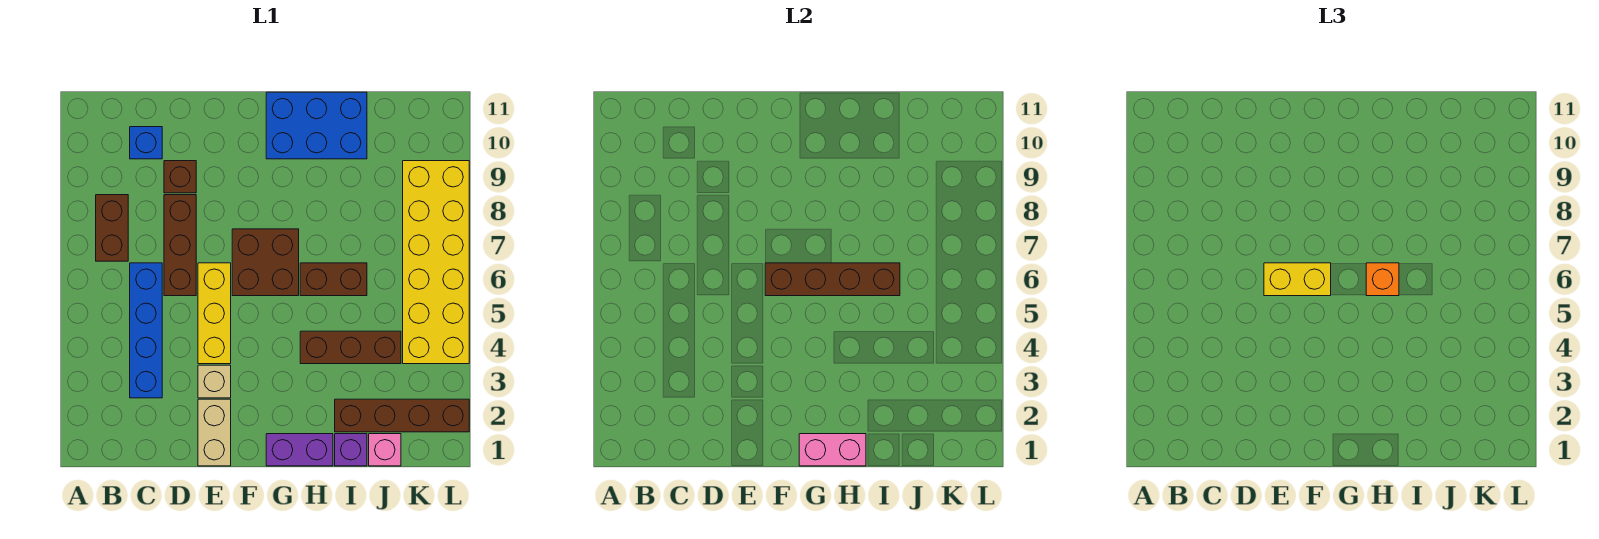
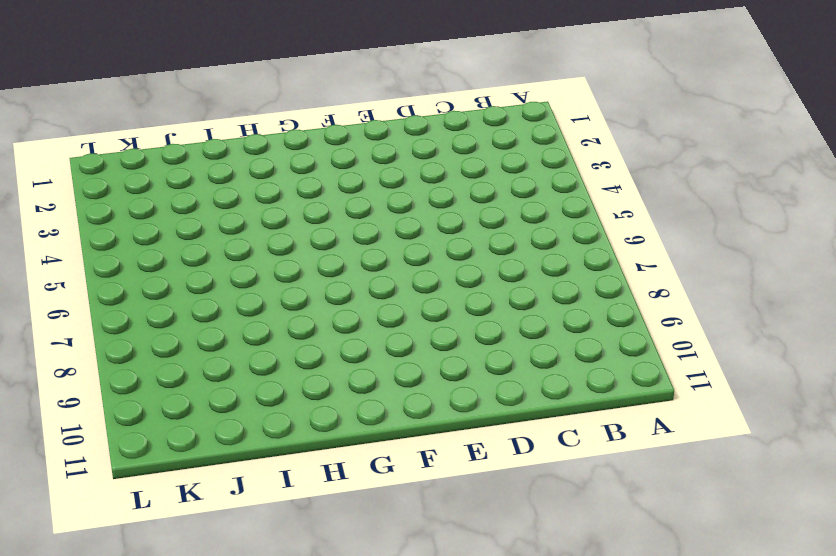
none -> brown 1x2 brick [96,195,128,261]
none -> blue 1x4 brick [130,263,162,398]
none -> blue 1x1 brick [130,127,162,159]

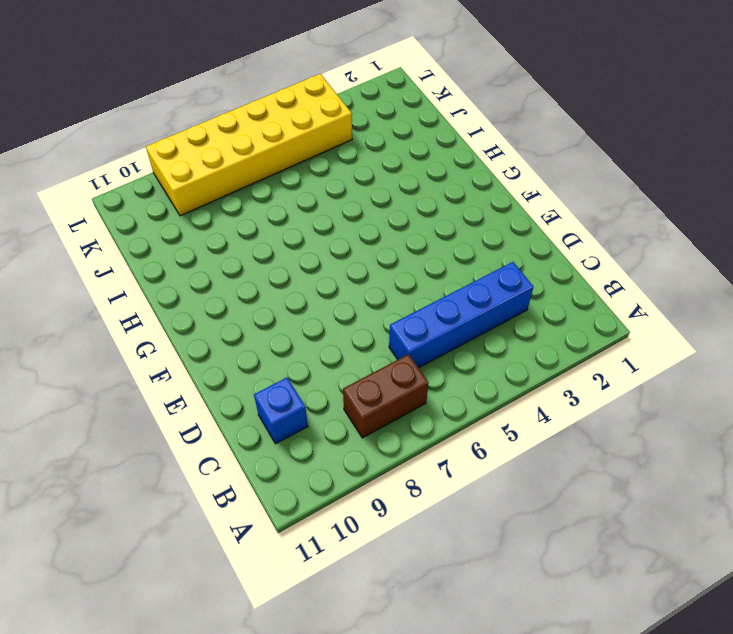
none -> brown 1x3 brick [164,195,196,296]
none -> brown 1x1 brick [164,161,196,193]
none -> tan 1x2 brick [198,399,231,466]

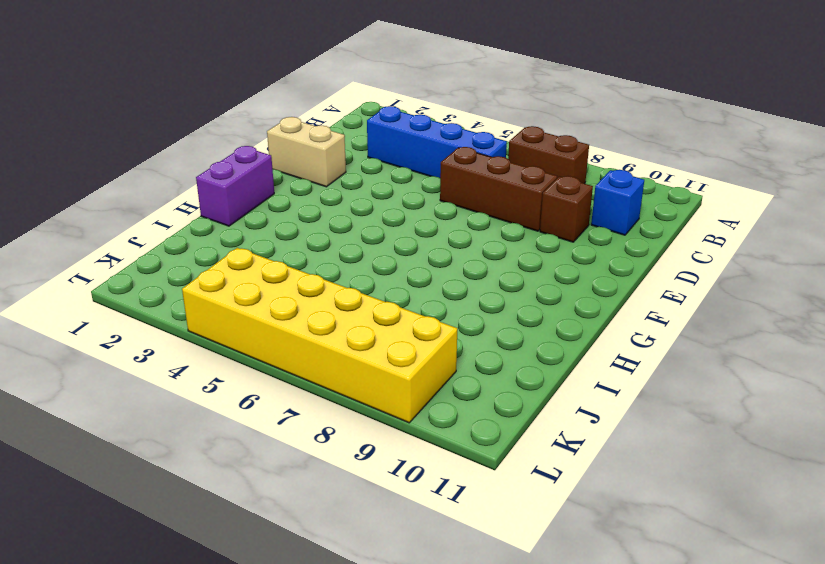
none -> tan 1x1 brick [198,365,231,398]
none -> yellow 1x3 brick [198,263,231,364]
none -> brown 2x2 brick [232,229,299,296]

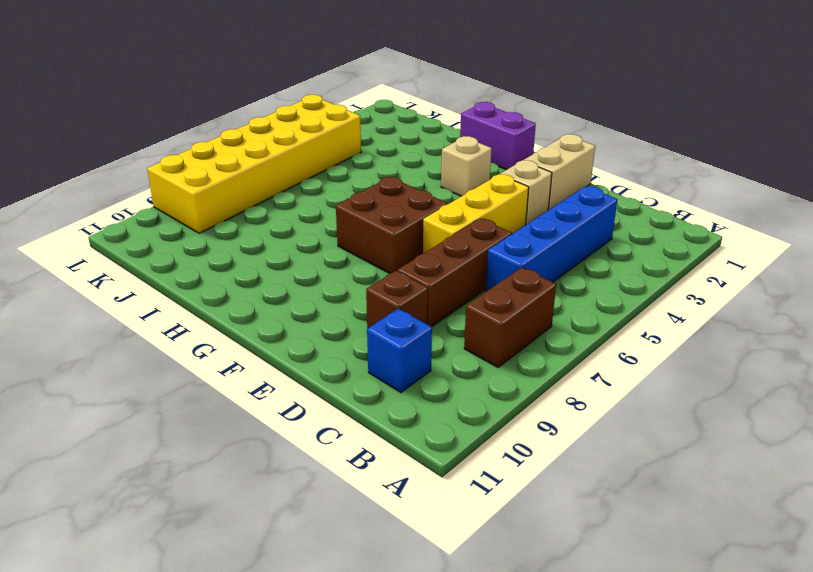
tan 1x1 brick [441,136,492,196] -> none
none -> blue 2x3 brick [266,92,367,159]
none -> brown 1x3 brick [300,331,401,364]
none -> brown 1x2 brick [300,263,367,296]

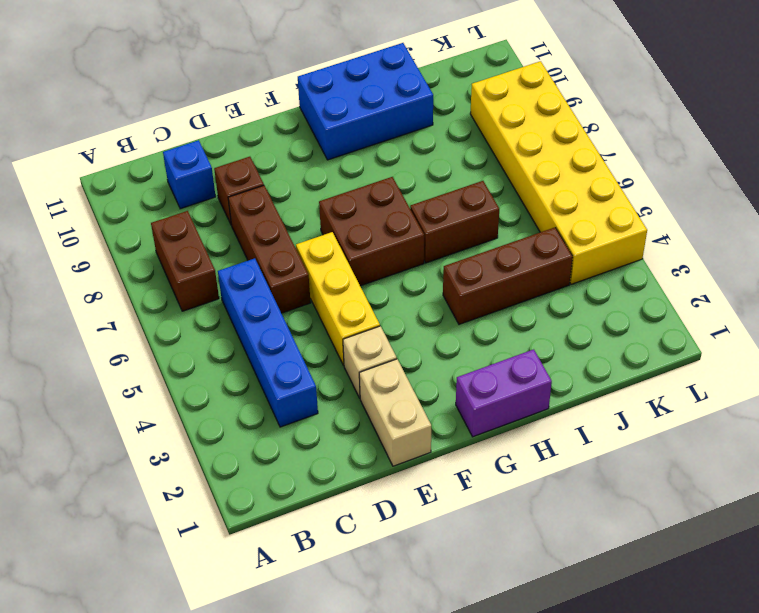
none -> purple 1x1 brick [335,434,367,466]
none -> brown 1x4 brick [335,399,469,432]
none -> pink 1x1 brick [369,434,401,466]

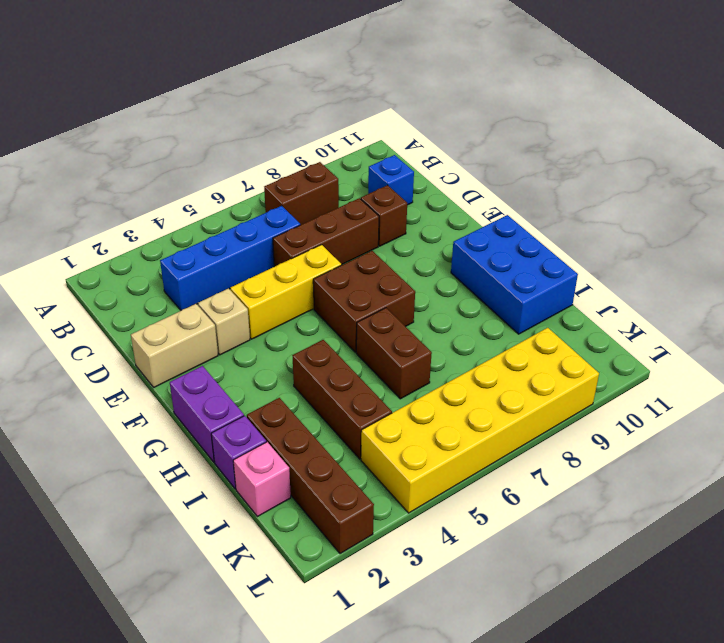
none -> brown 1x4 brick [765,263,900,296]
none -> pink 1x2 brick [799,434,866,466]
none -> yellow 1x2 brick [1264,263,1331,296]

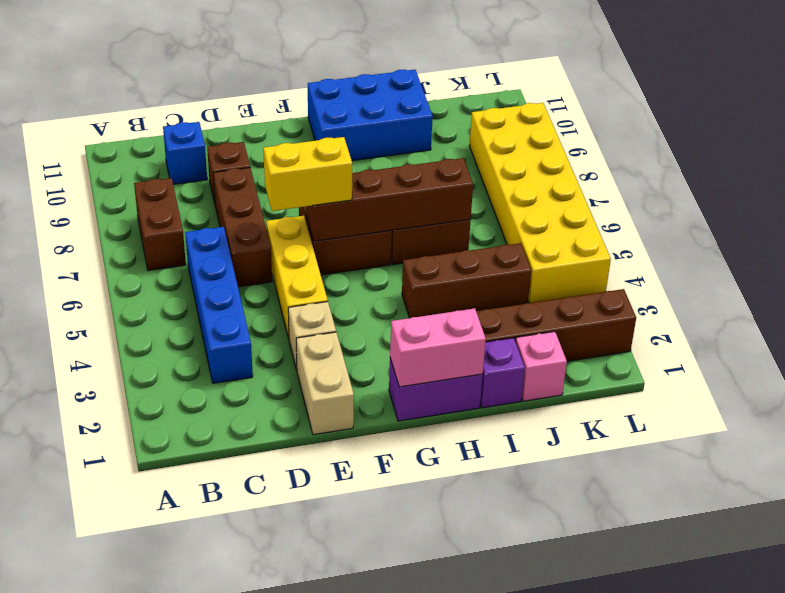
none -> orange 1x1 brick [1366,263,1399,296]

